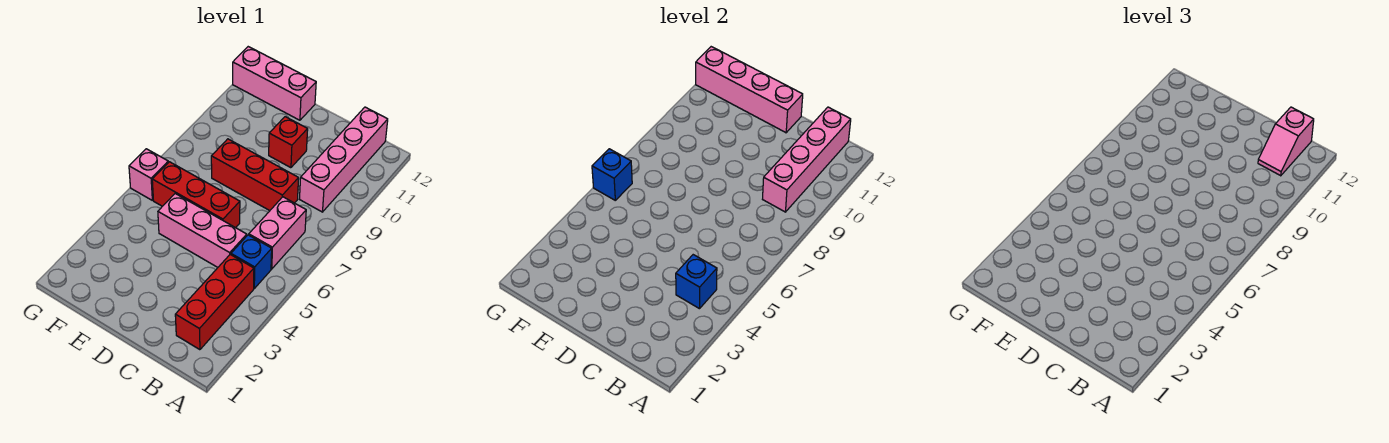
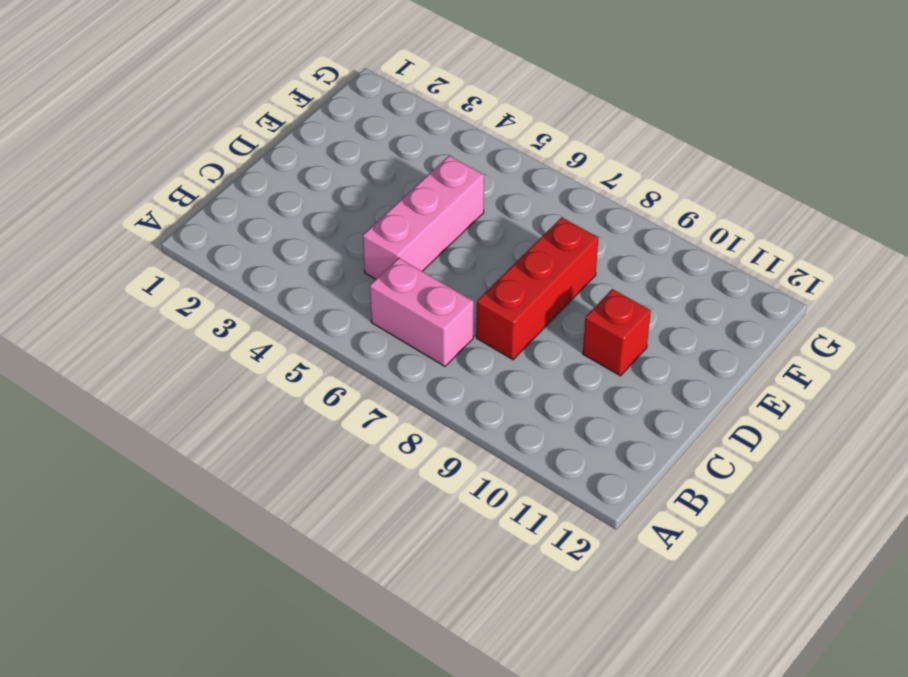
none -> red 1x3 brick [175,255,254,350]
none -> blue 1x1 brick [231,235,272,288]
none -> pink 1x4 brick [300,107,388,212]

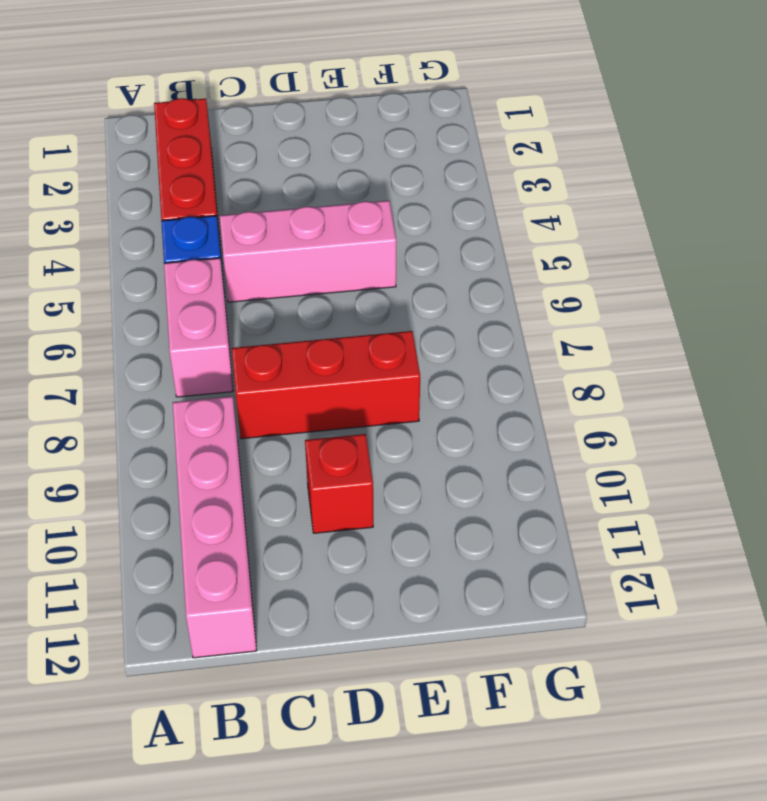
none -> red 1x3 brick [152,162,240,228]
none -> pink 1x3 brick [233,47,316,120]
none -> pink 1x1 brick [129,149,168,200]

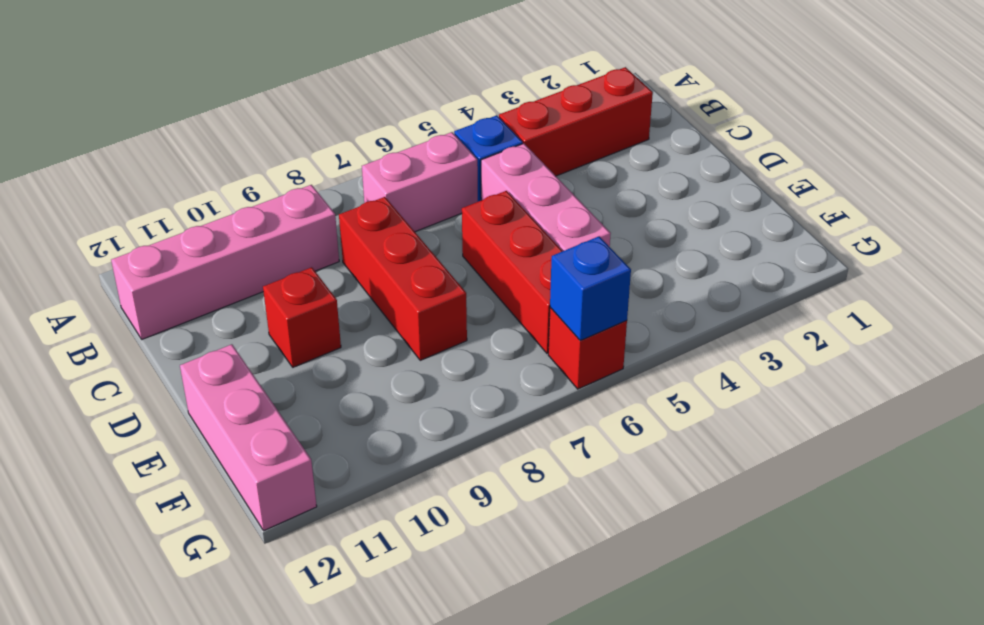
red 1x1 brick [548,307,627,389] -> pink 1x1 brick [129,149,168,200]
none -> blue 1x1 brick [676,255,717,309]
none -> pink 1x4 brick [763,107,851,212]
none -> pink 1x4 brick [696,47,803,133]

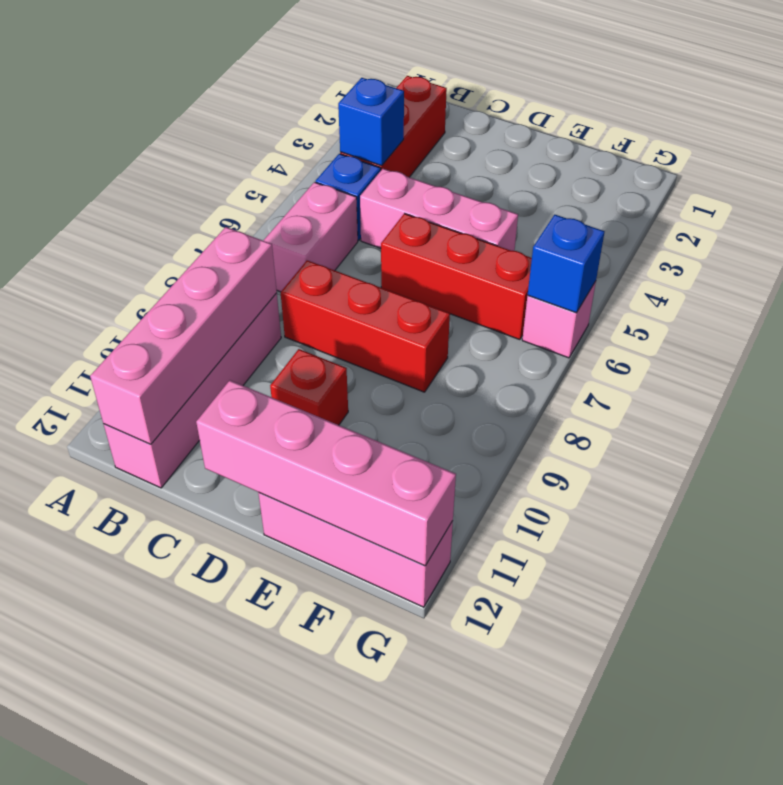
none -> pink 1x2 slope [1258,107,1314,176]

